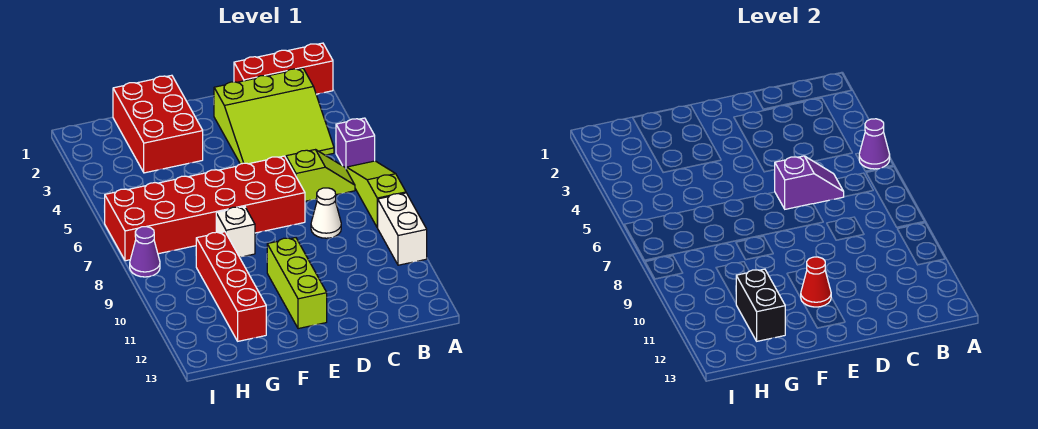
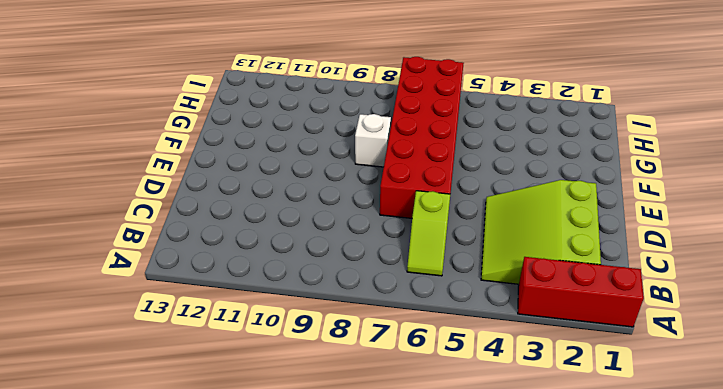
red 1x3 brick [518,257,644,327] -> red 1x3 brick turned to [234,43,333,94]
none -> purple 1x1 brick [336,118,375,168]
none -> lime 1x3 slope [346,161,406,228]
none -> white 1x2 brick [378,193,427,265]

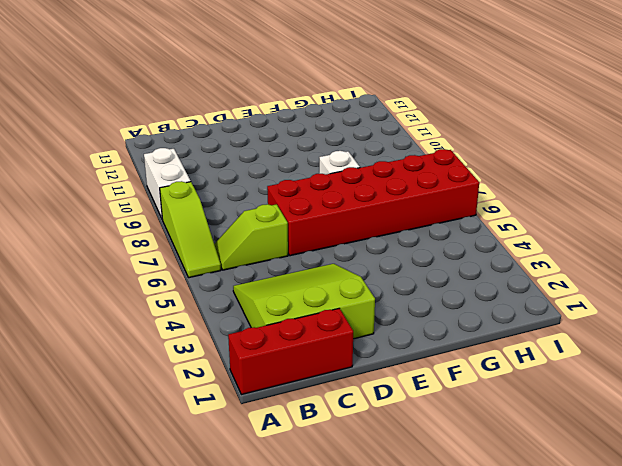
none -> purple 1x1 brick [336,118,375,168]
none -> white 1x1 cone [311,188,341,238]
none -> lime 1x3 brick [267,238,327,329]

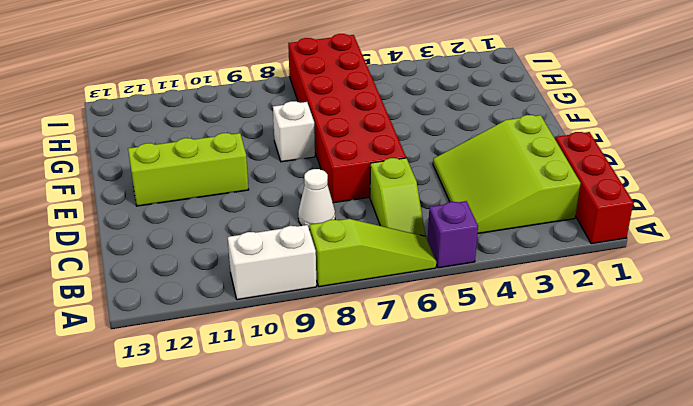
none -> red 2x3 brick [113,75,203,173]
none -> red 1x4 brick [196,232,266,341]
none -> purple 1x1 cone [130,227,160,277]

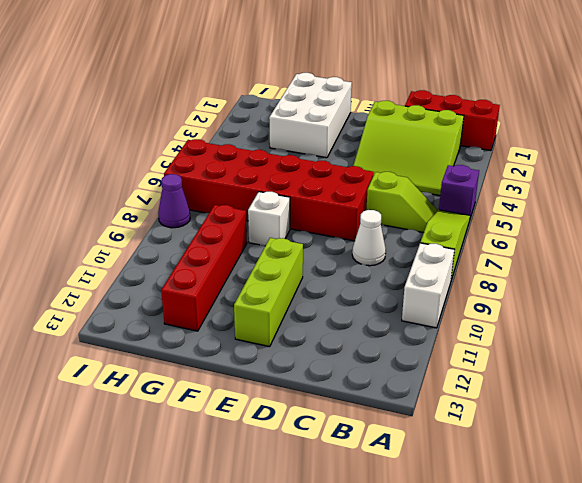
white 2x3 brick [269,73,352,158] -> red 2x3 brick [113,75,203,173]
none -> purple 1x1 cone [859,119,890,169]
none -> purple 1x2 slope [774,156,844,209]
none -> red 1x1 cone [800,257,831,307]

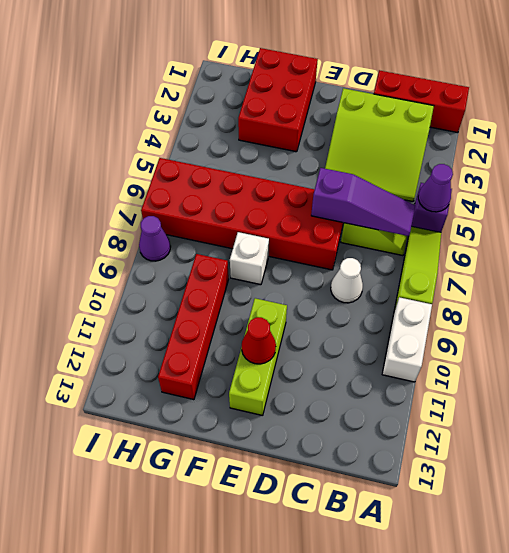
purple 1x3 slope [311,168,415,236] -> purple 1x2 slope [774,156,844,209]
none -> black 1x2 brick [736,269,785,341]

